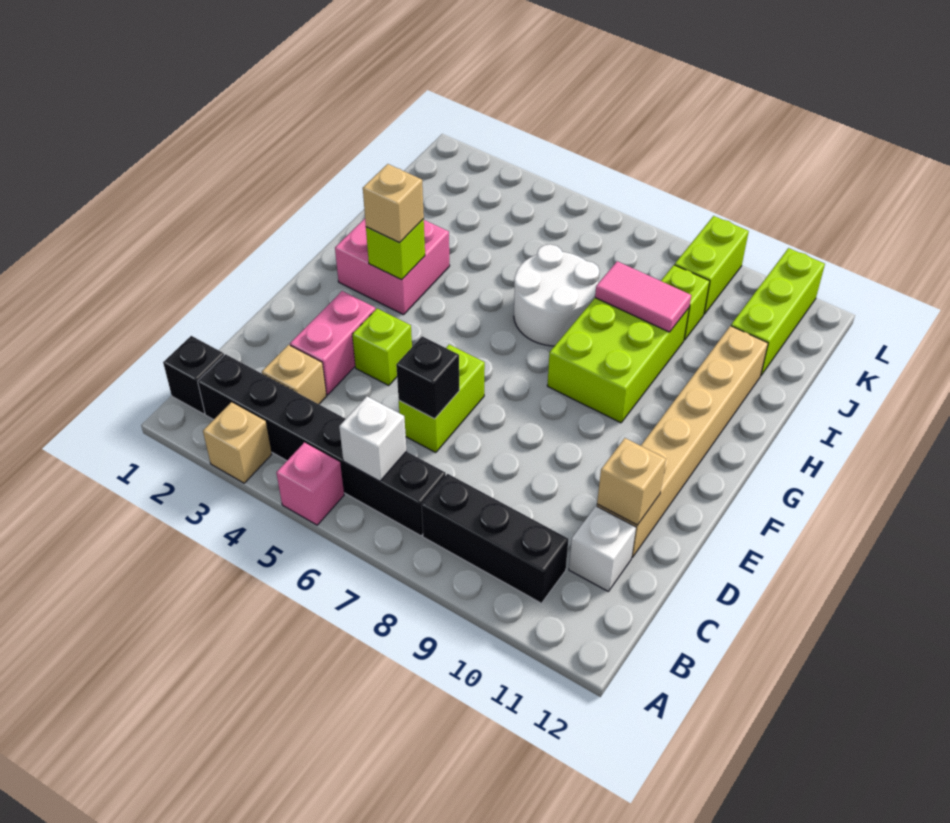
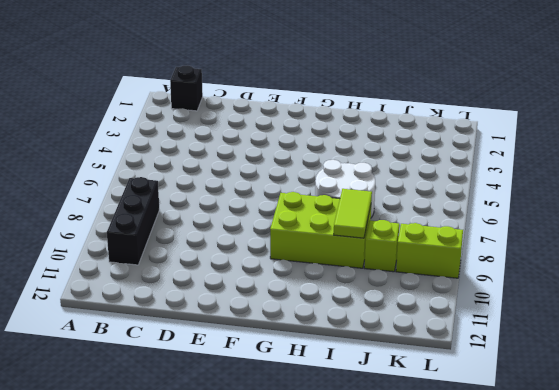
lime 1x2 tile [334,189,372,238] -> pink 1x2 tile [595,261,691,332]
none -> tan 1x1 brick [203,402,272,483]
none -> pink 1x1 brick [276,442,344,525]
none -> black 1x6 brick [198,354,446,536]

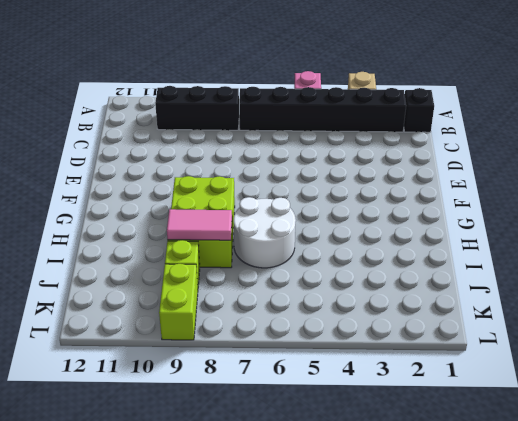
none -> tan 1x1 brick [262,345,327,404]
none -> white 1x1 brick [569,506,636,591]
none -> pink 1x2 brick [290,291,375,395]

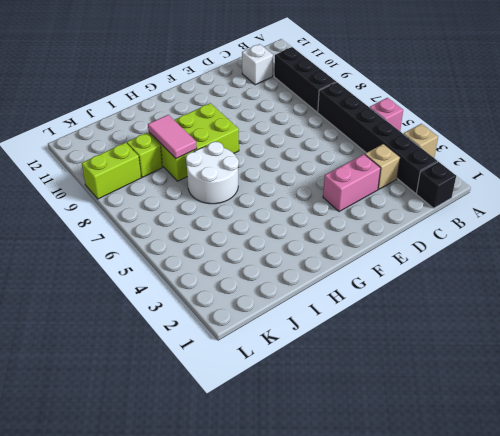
none -> lime 1x2 brick [399,345,485,453]
none -> tan 1x6 brick [597,326,768,558]
none -> lime 1x1 brick [352,309,412,386]

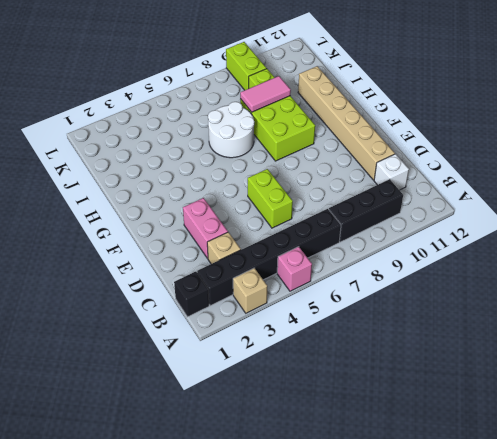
none -> lime 1x1 brick [352,309,412,386]
none -> pink 2x2 brick [335,219,450,315]
none -> lime 1x3 brick [731,248,825,375]

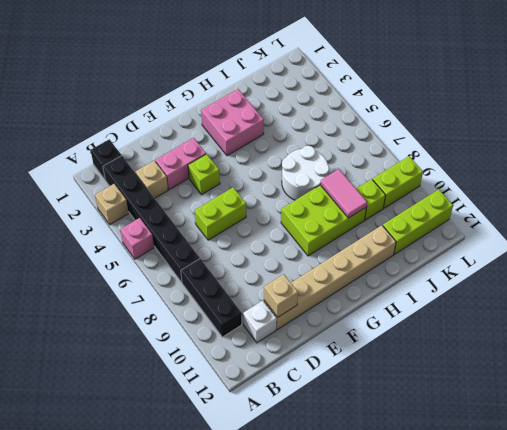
none -> white 1x1 brick [339,396,407,481]
none -> black 1x1 brick [396,336,459,419]
none -> lime 1x1 brick [366,219,425,280]

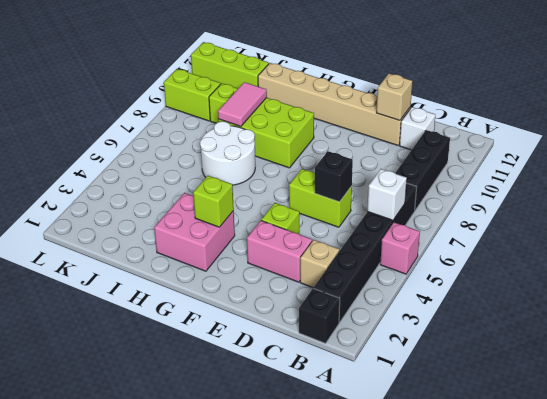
none -> tan 1x1 brick [203,402,272,483]
none -> tan 1x1 brick [363,164,424,242]

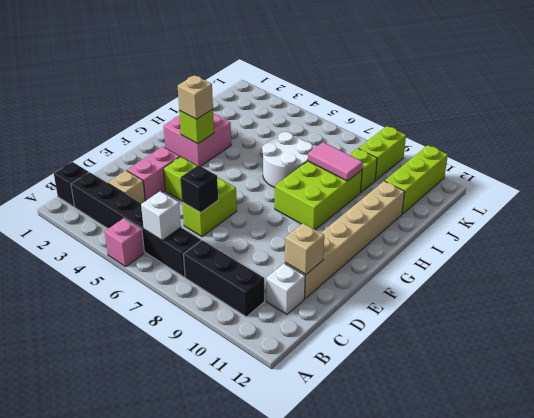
none -> tan 1x1 brick [203,402,272,483]

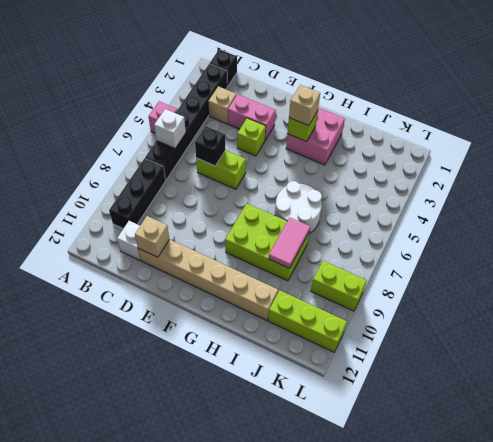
none -> tan 1x1 brick [203,402,272,483]
none -> lime 1x1 brick [661,265,710,340]

